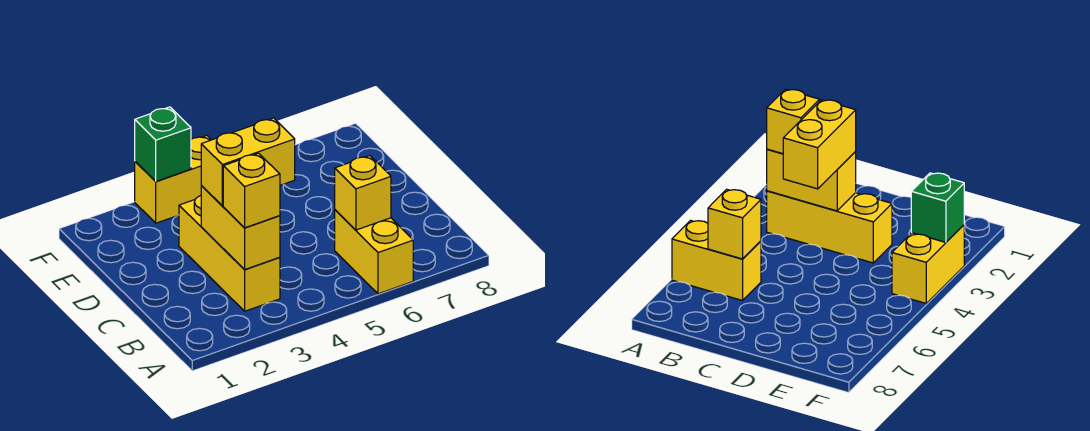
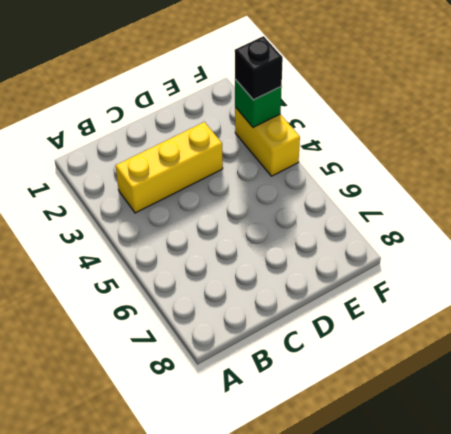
black 1x1 brick [235,36,283,100] -> none
none -> yellow 1x2 brick [335,210,413,294]
none -> yellow 1x2 brick [201,186,280,270]

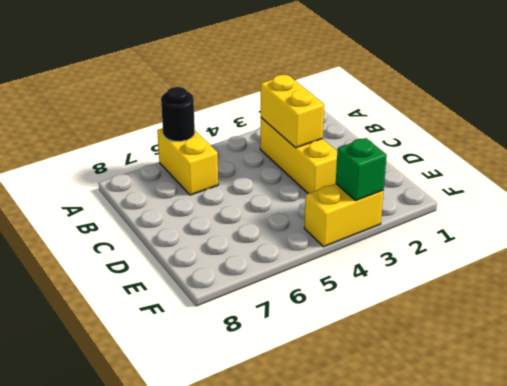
black 1x1 round brick [161,87,195,141] -> none
none -> yellow 1x1 brick [335,156,391,230]
none -> yellow 1x1 brick [223,153,280,228]

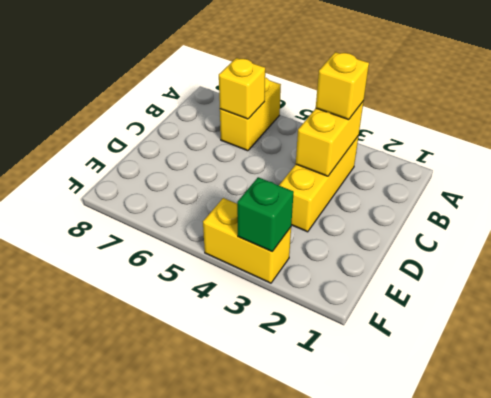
none -> yellow 1x2 brick [201,118,295,206]

